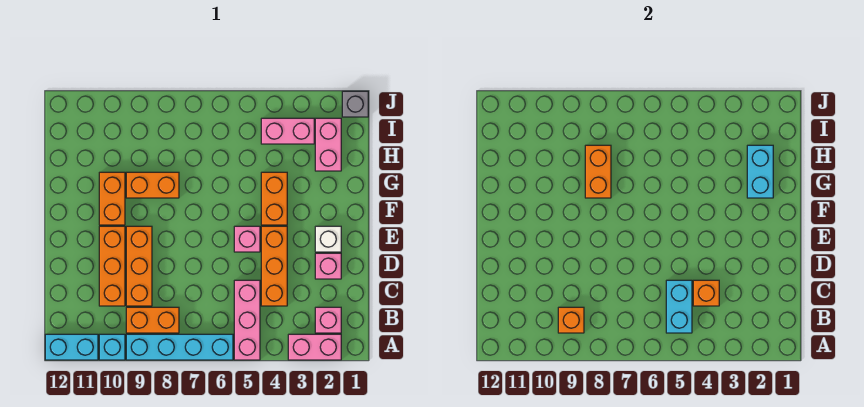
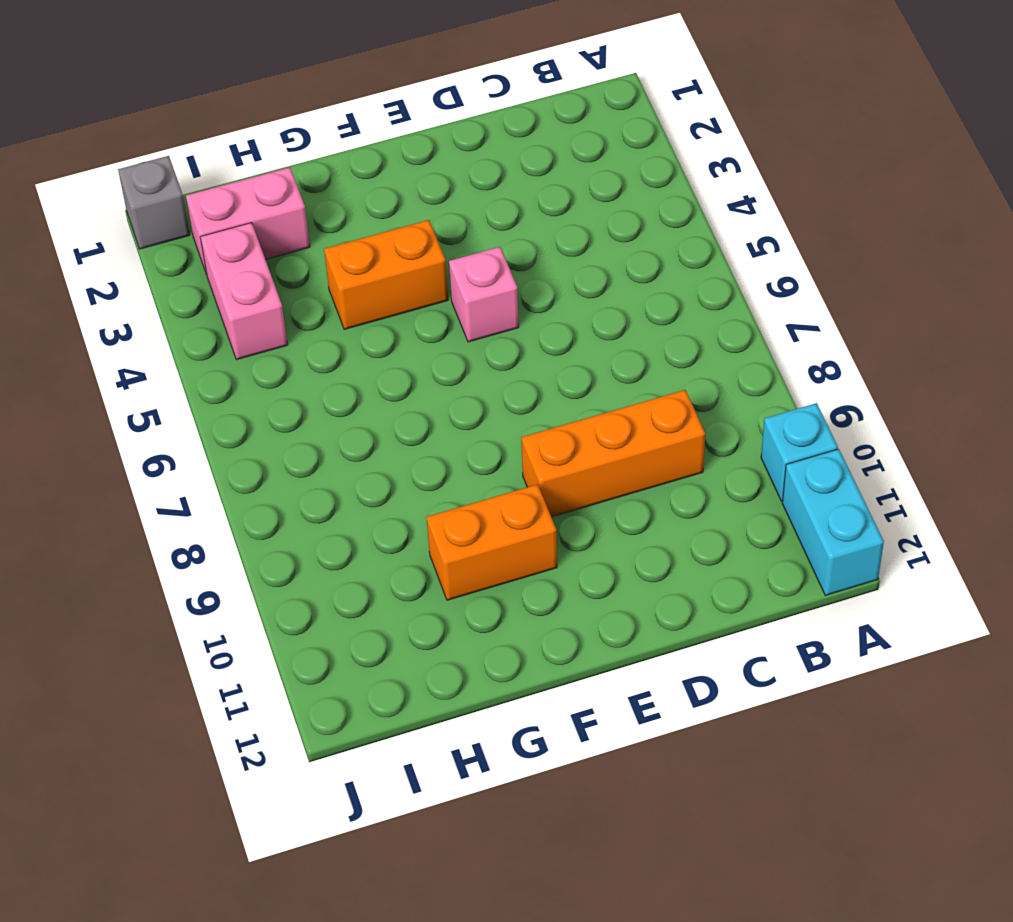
none -> pink 1x2 brick [288,334,341,360]
none -> pink 1x3 brick [234,280,260,360]
none -> cyan 1x4 brick [126,334,233,360]

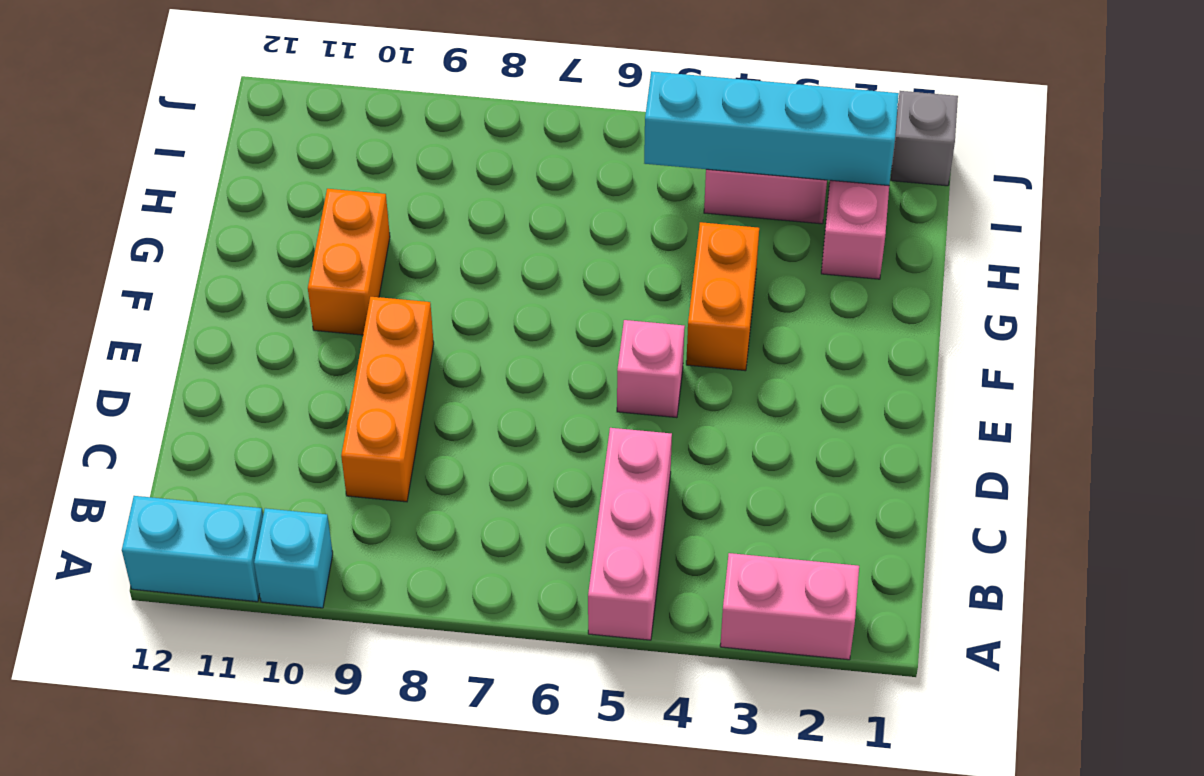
cyan 1x4 brick [644,71,899,186] -> cyan 1x4 brick moved to [126,334,233,360]
none -> pink 1x1 brick [315,307,341,333]
none -> orange 1x2 brick [126,307,179,333]
none -> orange 1x3 brick [261,226,287,306]

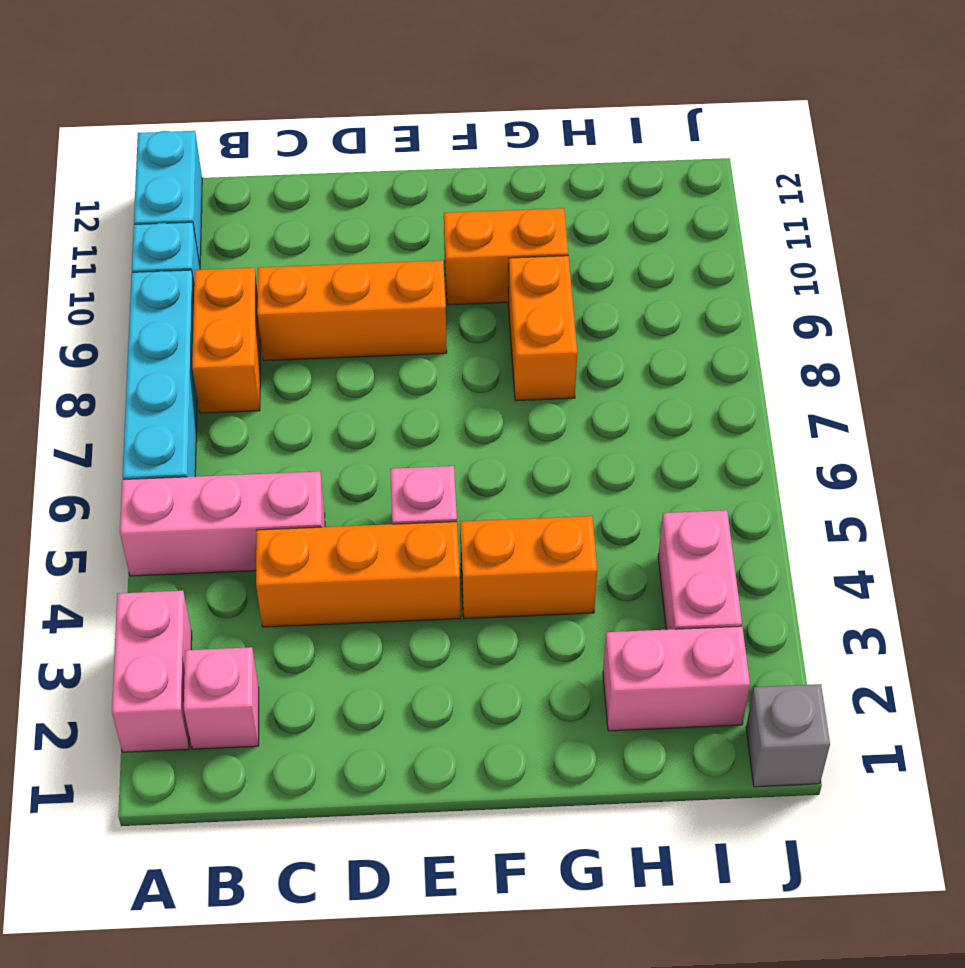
none -> orange 1x3 brick [99,226,125,306]
none -> pink 1x1 brick [315,253,341,279]
none -> white 1x1 brick [315,226,341,252]

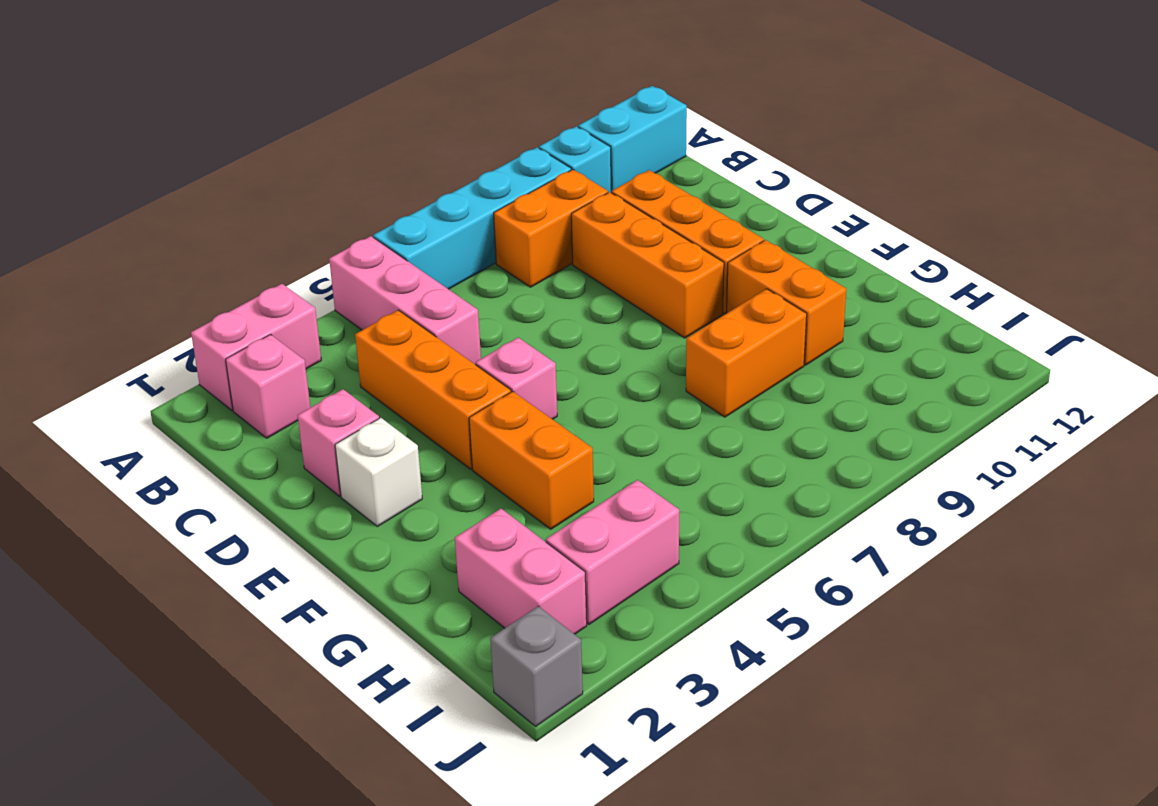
none -> cyan 1x2 brick [666,280,692,333]
none -> orange 1x1 brick [558,307,584,333]
none -> orange 1x1 brick [693,280,719,306]

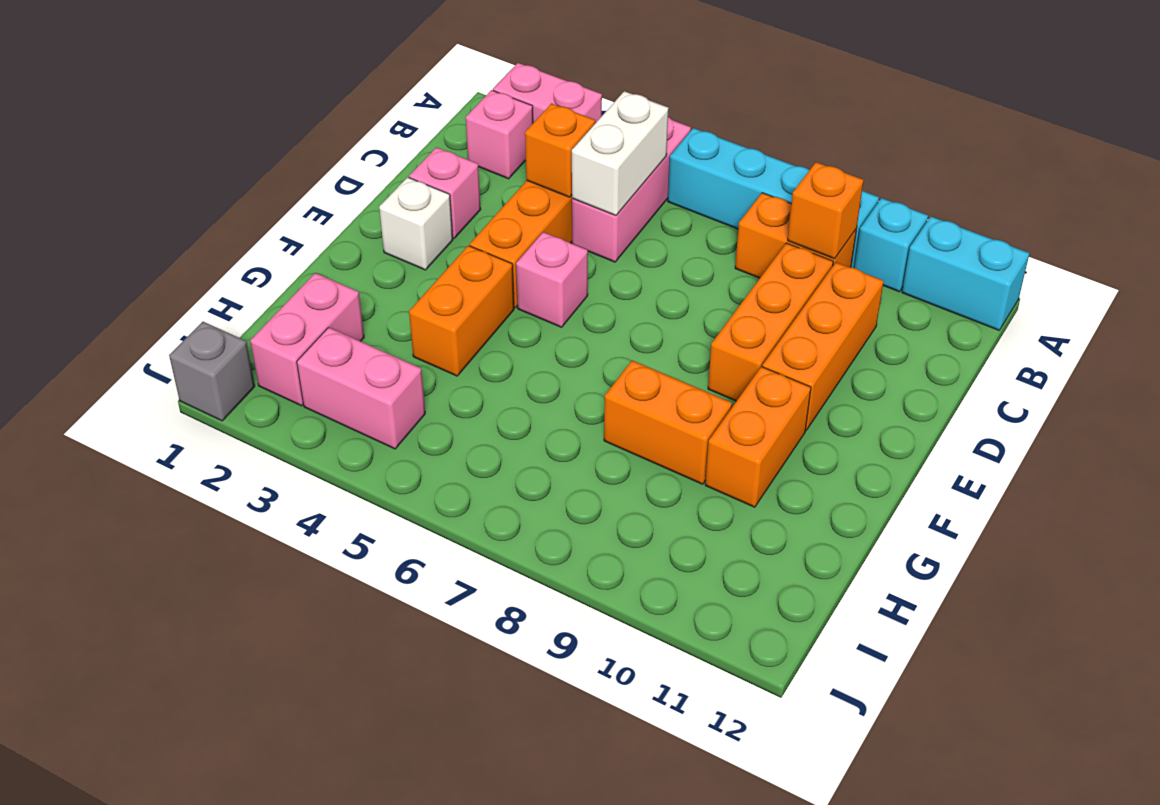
white 1x2 brick [572,91,668,216] -> cyan 1x2 brick [666,280,692,333]
none -> cyan 1x2 brick [747,145,773,198]
none -> orange 1x2 brick [585,145,611,198]

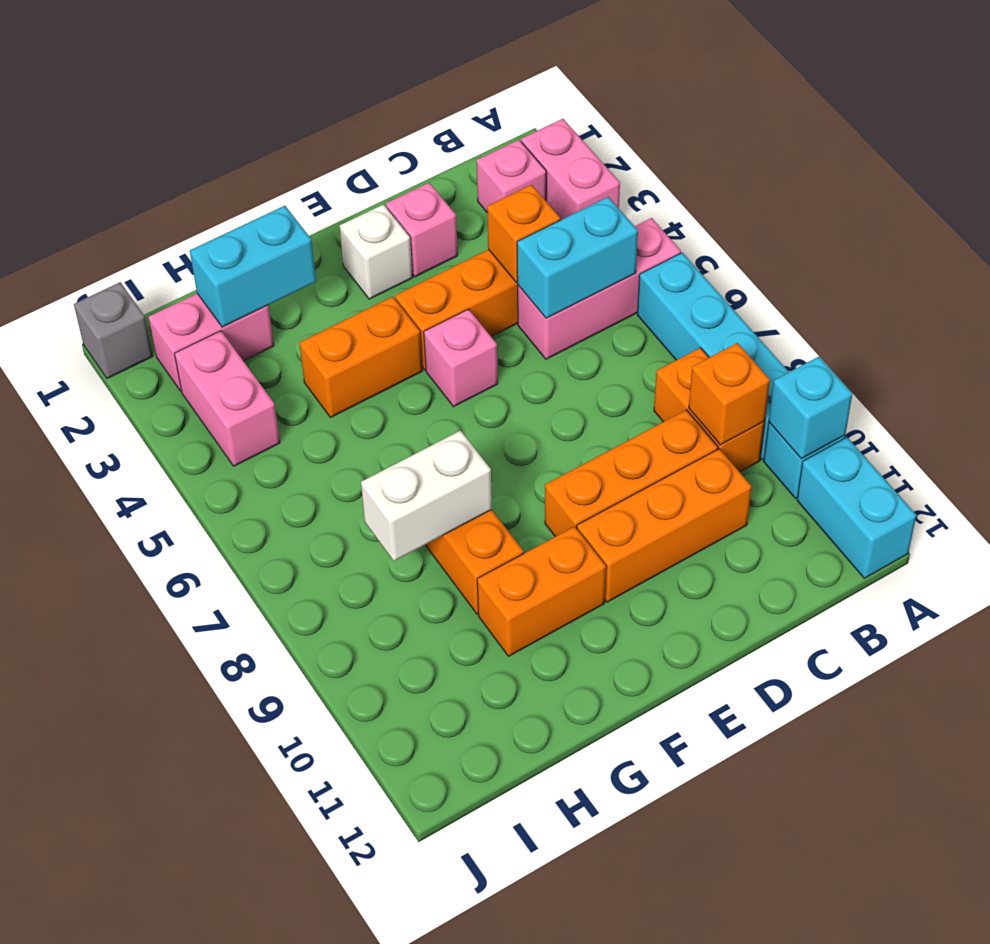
cyan 1x1 brick [769,357,852,459] -> none
white 1x2 brick [361,431,492,561] -> orange 1x2 brick [585,145,611,198]

